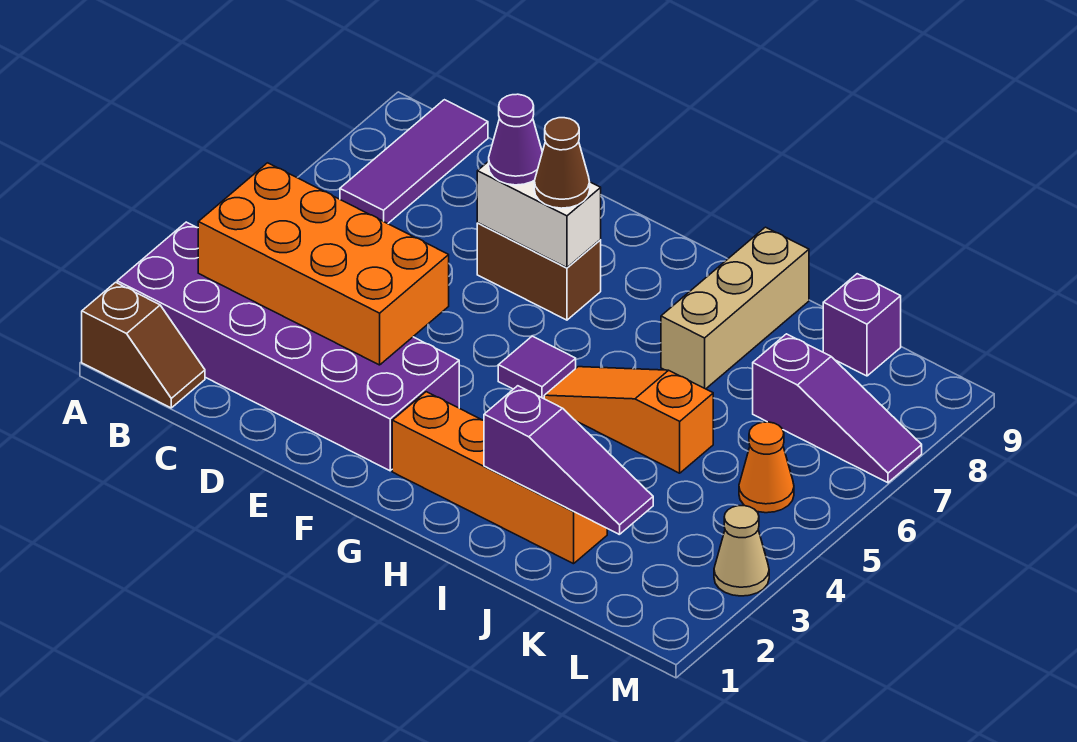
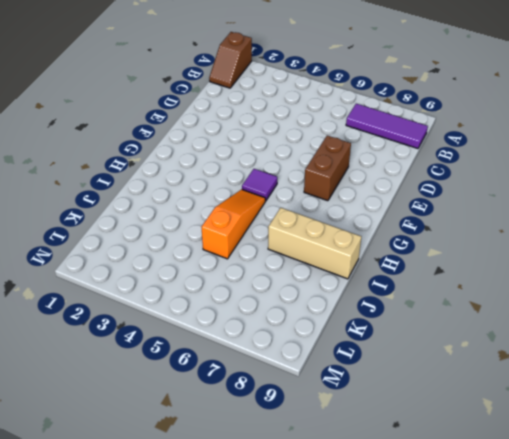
none -> purple 2x6 brick [117,222,459,471]
none -> orange 1x4 brick [392,392,607,564]
none -> purple 1x3 slope [753,334,922,483]

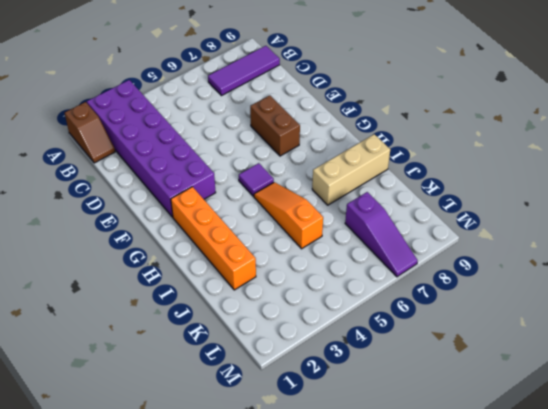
none -> purple 1x1 brick [823,274,901,376]
none -> orange 1x1 cone [739,422,794,513]
none -> tan 1x1 cone [714,506,769,596]

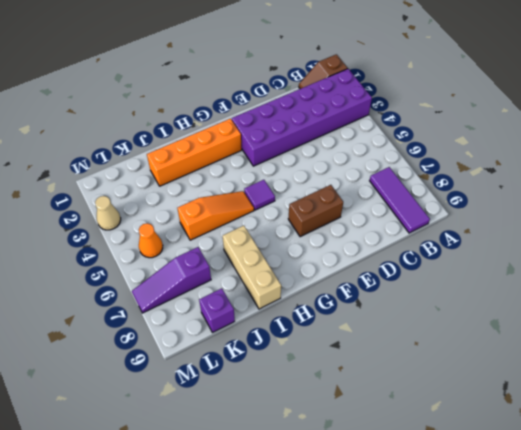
none -> orange 2x4 brick [198,163,449,365]
none -> white 1x2 brick [477,161,601,268]
none -> purple 1x3 slope [484,386,653,535]

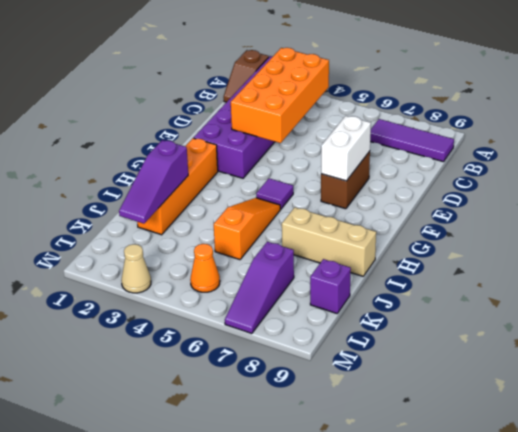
none -> purple 1x1 cone [489,94,542,185]
none -> brown 1x1 cone [534,118,590,208]

